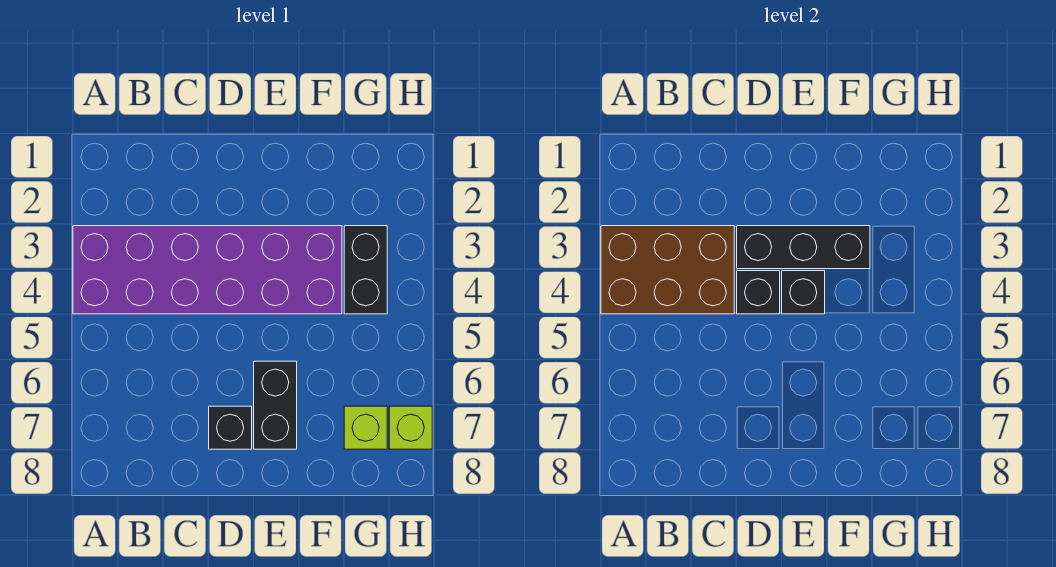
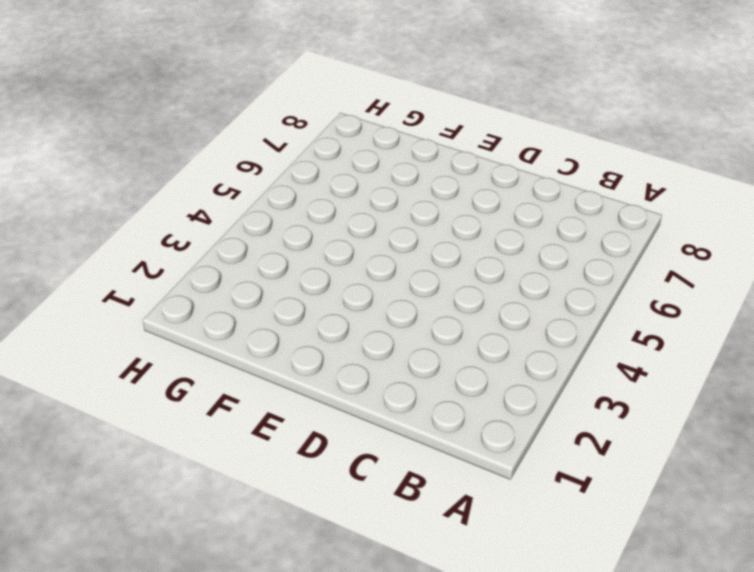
none -> purple 2x6 brick [73,226,342,314]
none -> black 1x1 brick [209,406,252,449]

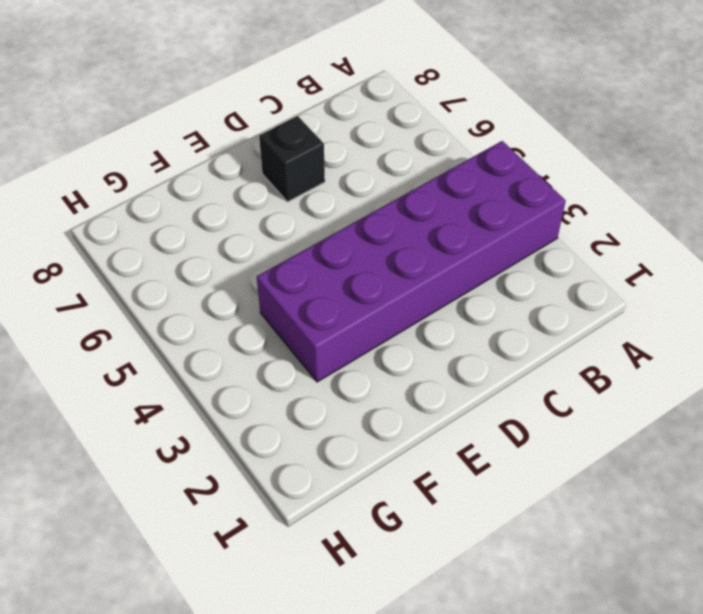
none -> black 1x2 brick [254,361,297,449]
none -> black 1x2 brick [344,226,387,314]

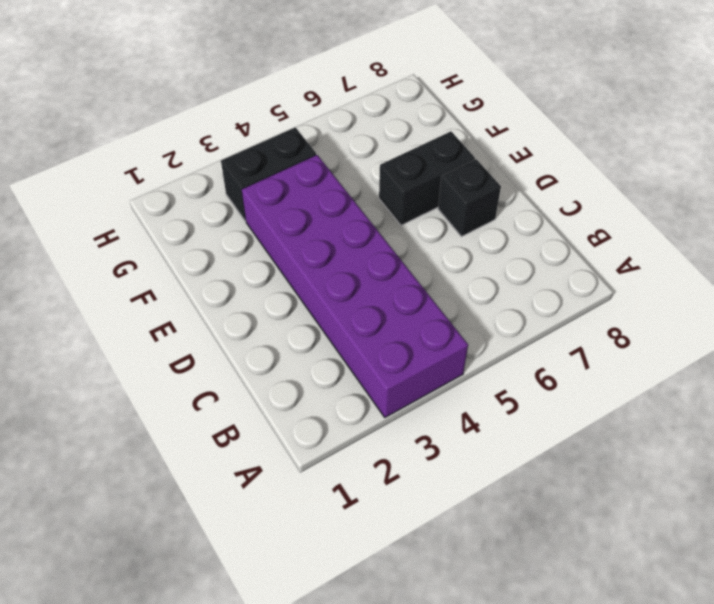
none -> lime 1x1 brick [344,406,387,449]
none -> lime 1x1 brick [389,406,432,449]

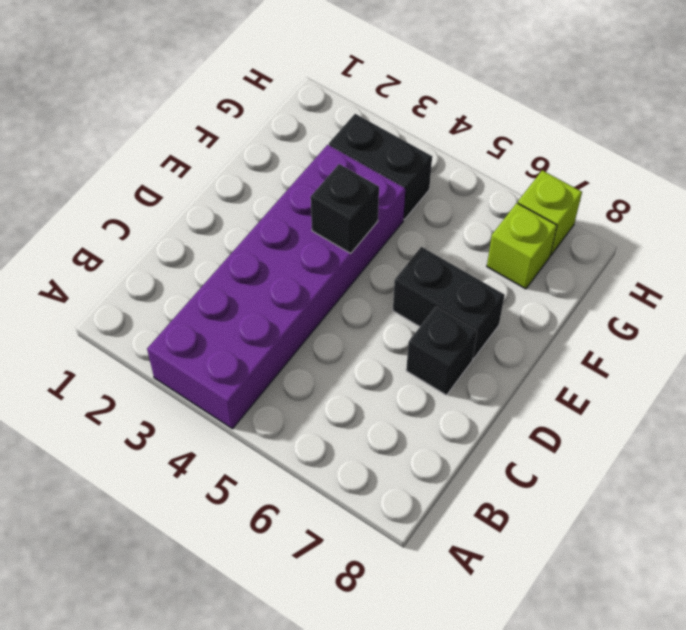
none -> brown 2x3 brick [601,226,734,314]
none -> black 1x3 brick [737,226,870,269]

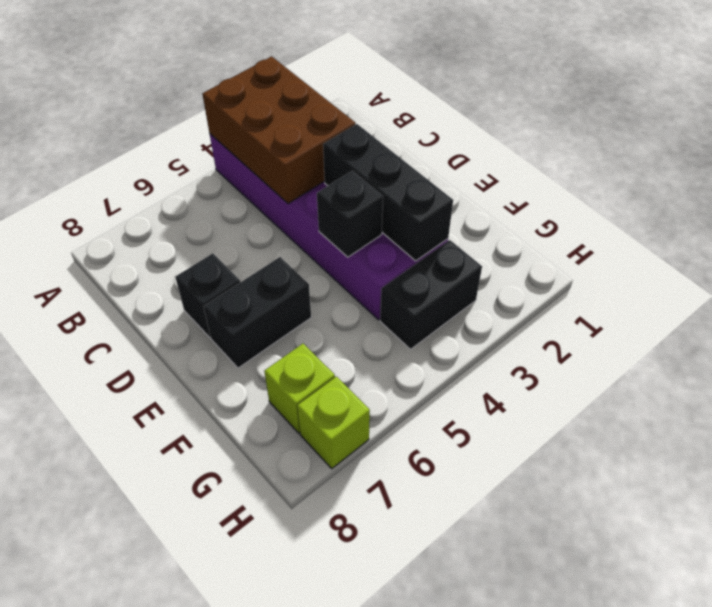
none -> black 1x1 brick [737,271,780,314]

